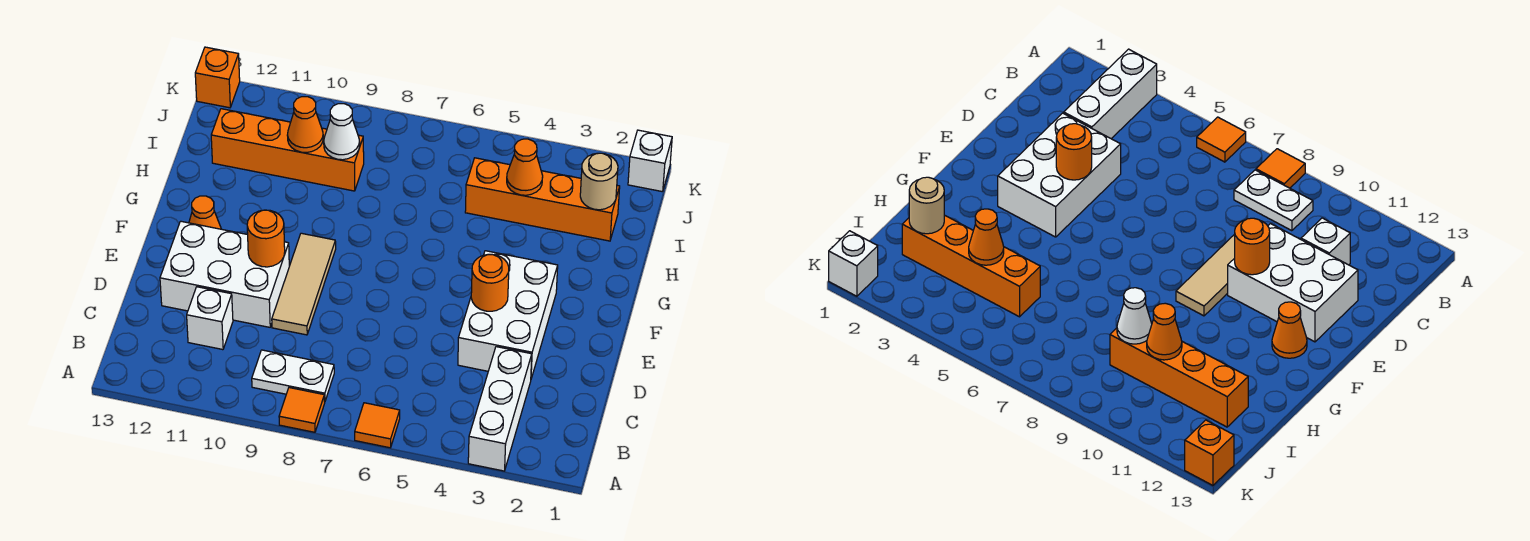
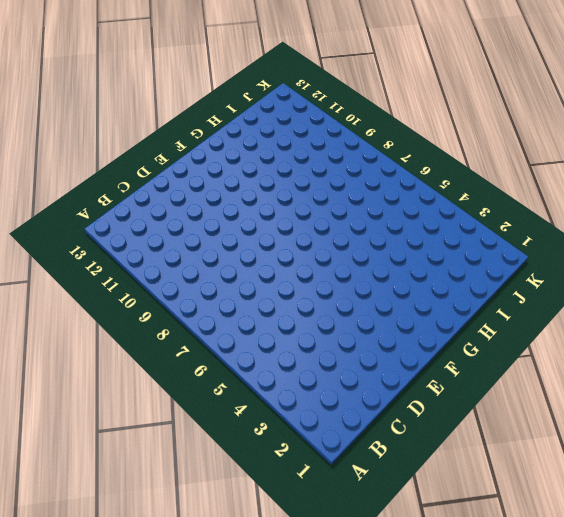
none -> white 1x3 brick [468,347,532,471]
none -> orange 1x1 tile [355,403,400,448]
none -> orange 1x1 tile [279,388,325,432]

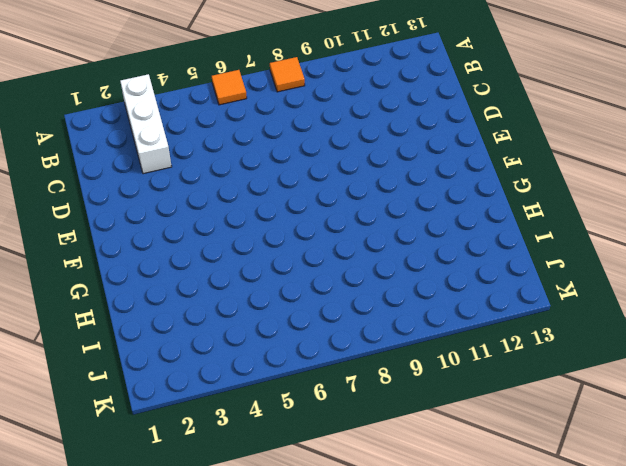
none -> white 1x2 plate [252,350,334,402]
none -> white 1x1 brick [187,287,233,350]
none -> white 2x3 brick [458,251,558,378]

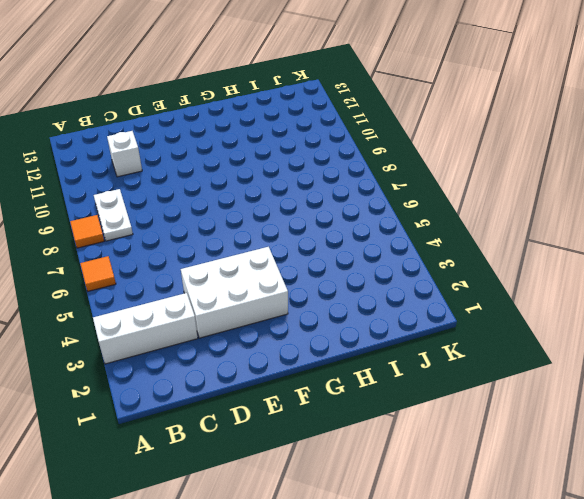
none -> tan 1x3 tile [272,233,336,335]
none -> white 2x3 brick [160,221,289,327]
none -> orange 1x1 cone [189,196,221,229]

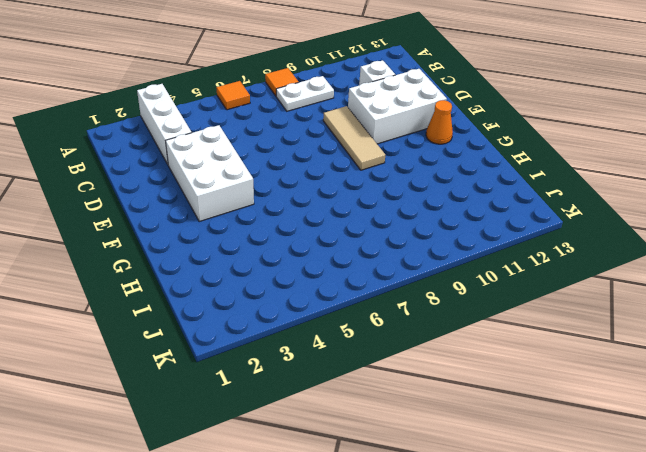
none -> orange 1x4 brick [465,158,620,241]
none -> orange 1x4 brick [211,109,364,191]
none -> white 1x1 brick [628,130,672,192]

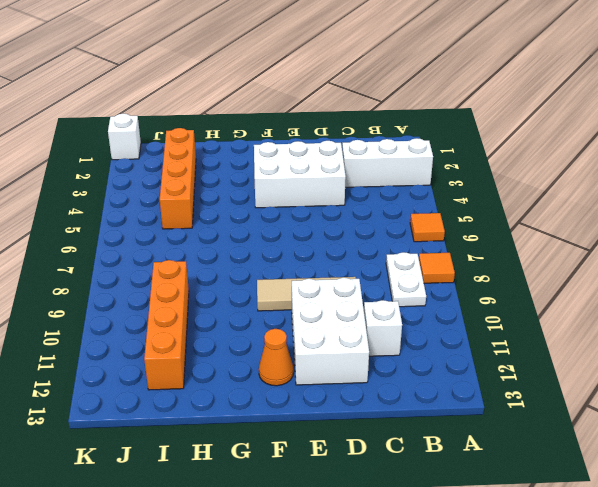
none -> orange 1x1 brick [195,47,240,108]
none -> orange 1x1 round brick [471,254,509,311]
none -> orange 1x1 round brick [247,210,285,267]

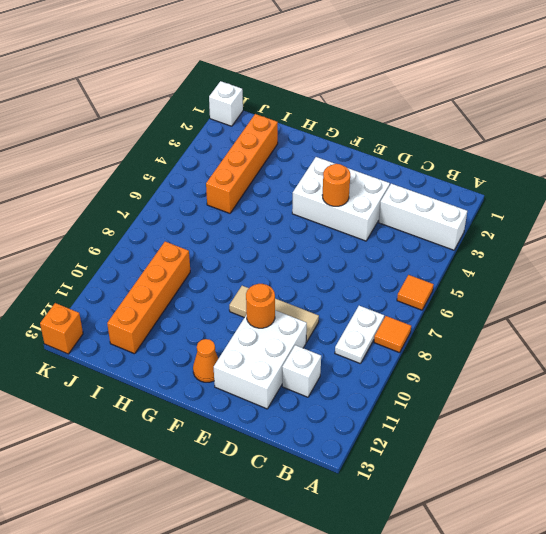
none -> tan 1x1 round brick [580,153,618,210]
none -> orange 1x1 cone [507,139,543,195]
none -> white 1x1 cone [324,104,360,160]

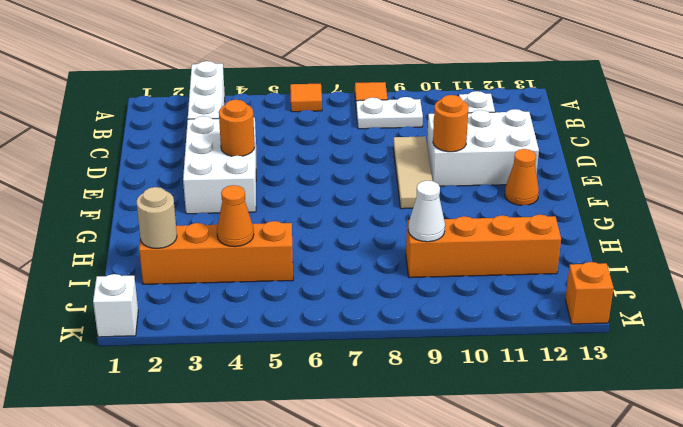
none -> orange 1x1 cone [287,97,323,153]

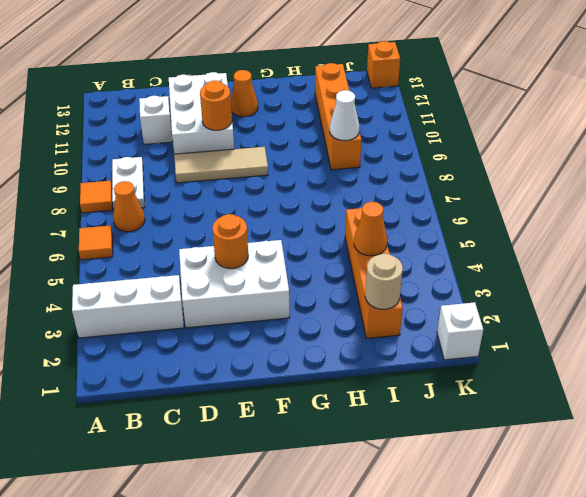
orange 1x1 cone [113,181,145,232] -> orange 1x1 cone moved to [287,97,323,153]

